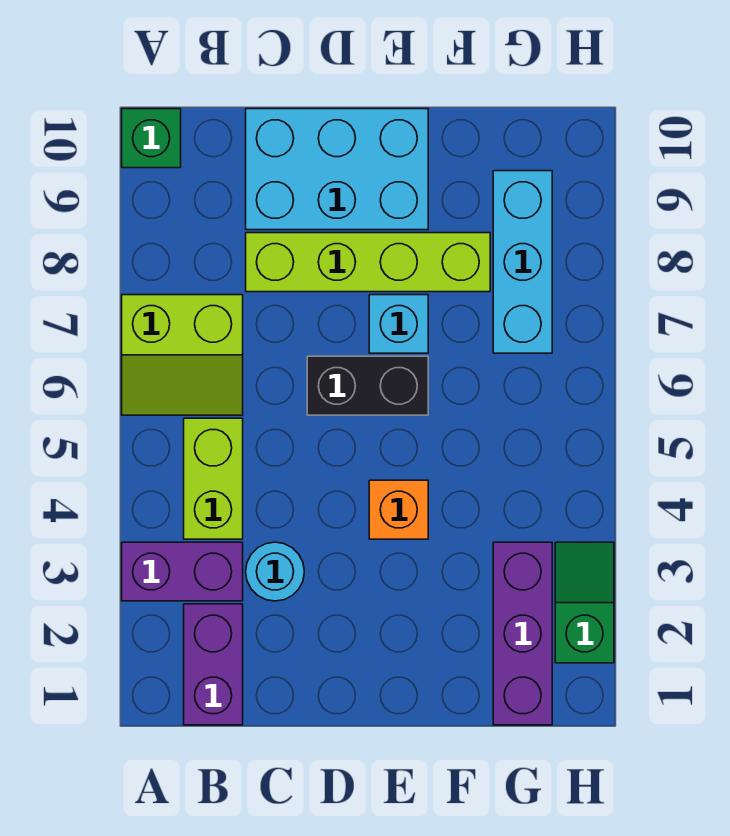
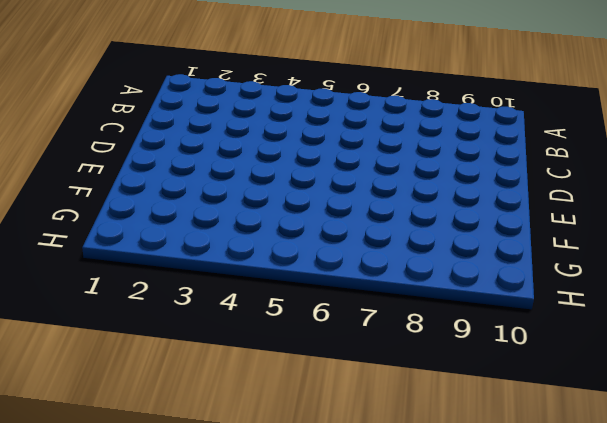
none -> purple 1x2 brick [122,542,243,601]
none -> lime 2x2 slope [122,295,243,415]
none -> green 1x1 brick [122,109,181,168]

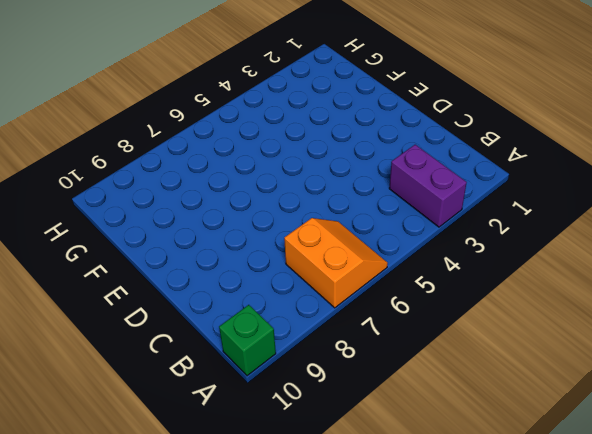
orange 2x2 slope [284,218,388,308] -> lime 2x2 slope [122,295,243,415]
none -> purple 1x2 brick [184,604,243,725]
none -> lime 1x2 brick [184,418,243,539]
none -> cyan 1x1 round brick [246,542,304,601]

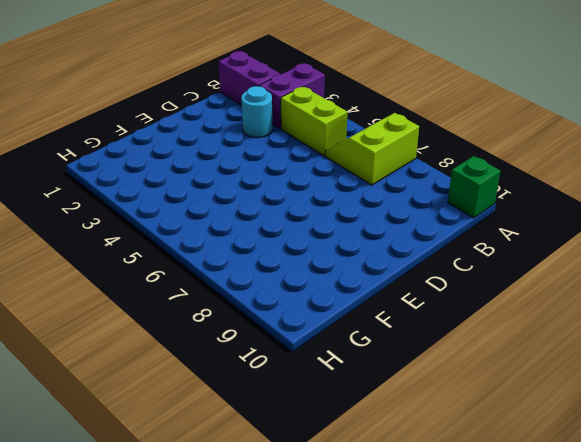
none -> lime 1x4 brick [246,233,490,292]
none -> cyan 2x3 brick [246,109,428,230]
none -> black 1x2 brick [307,356,428,415]

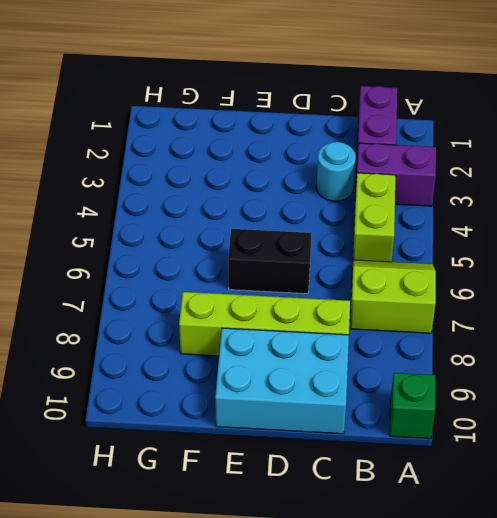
none -> orange 1x1 brick [369,480,428,539]
none -> cyan 1x1 brick [369,295,428,353]
none -> purple 1x3 brick [493,542,552,725]

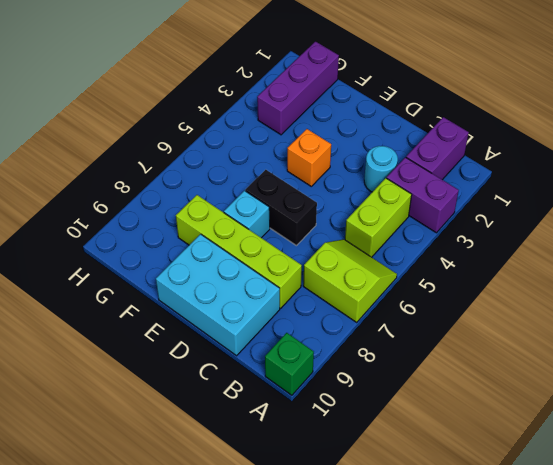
none -> cyan 1x3 brick [493,171,552,353]
none -> green 1x2 slope [555,542,614,663]

